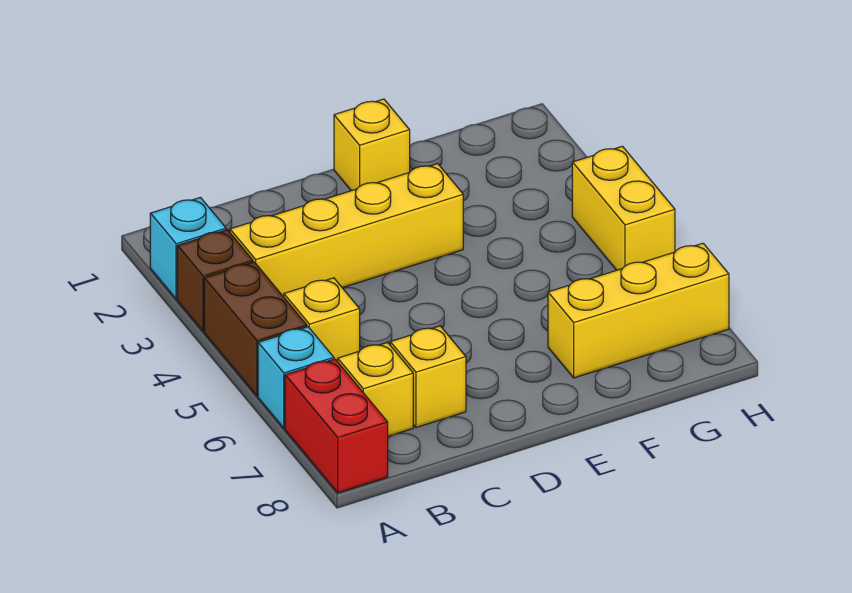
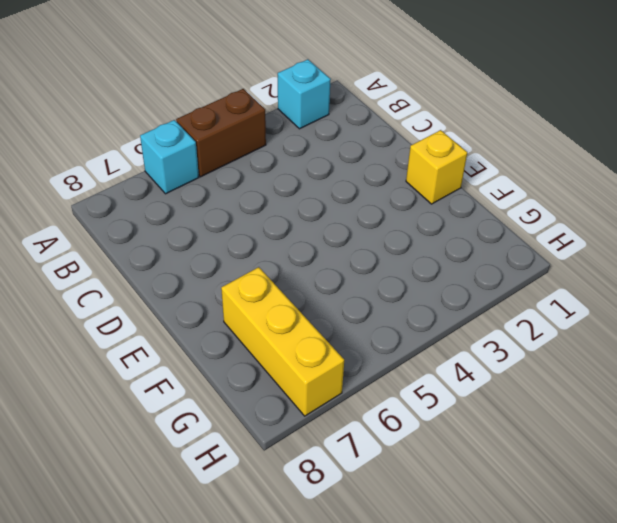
none -> brown 1x1 brick [177,230,253,331]
none -> red 1x2 brick [285,359,388,493]
none -> yellow 1x4 brick [230,164,463,297]

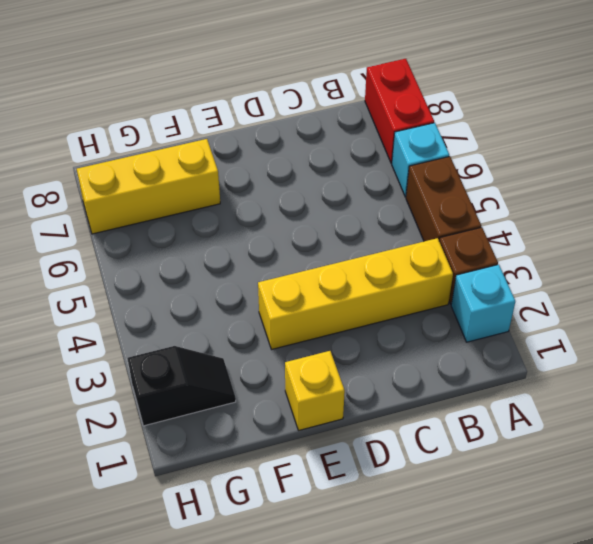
black 1x2 slope [127,346,236,426] -> none
none -> yellow 1x1 brick [284,278,360,362]
none -> yellow 1x1 brick [338,343,413,436]
none -> yellow 1x1 brick [390,326,466,428]

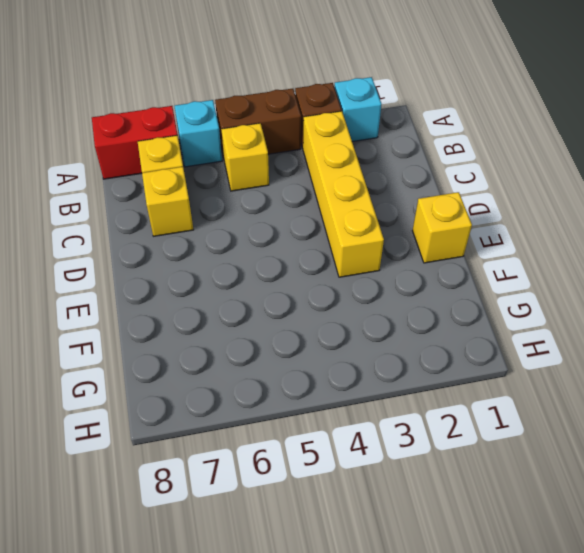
none -> yellow 1x3 brick [548,243,729,378]
none -> yellow 1x2 brick [572,146,675,270]

